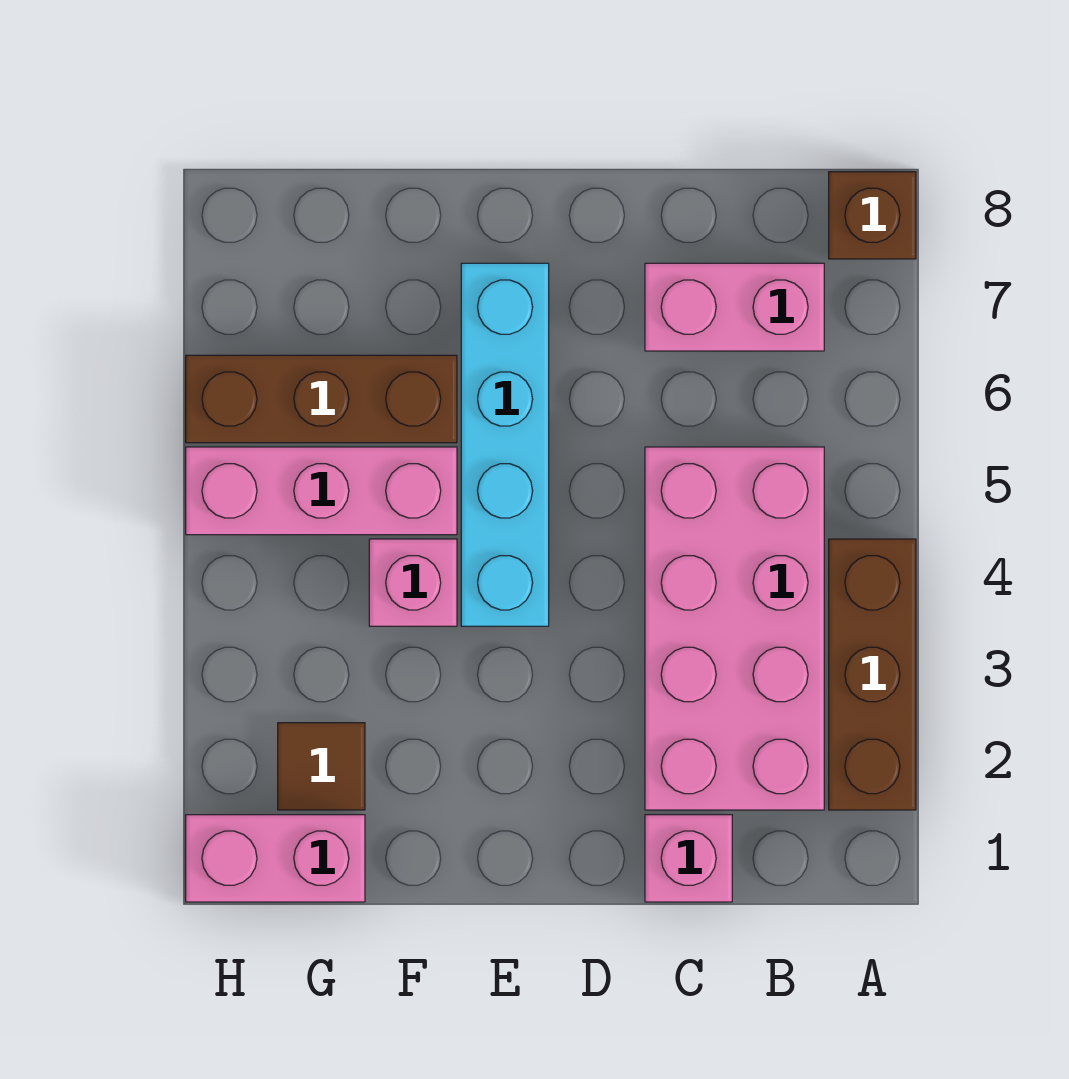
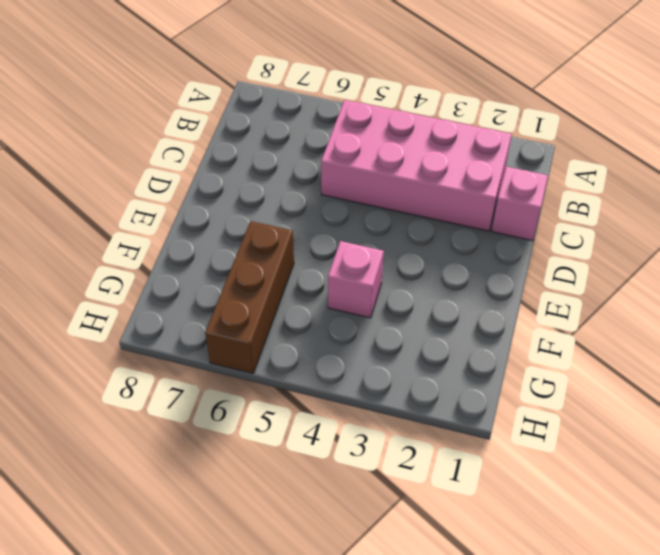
none -> brown 1x3 brick [829,539,916,810]
none -> brown 1x1 brick [829,172,916,259]

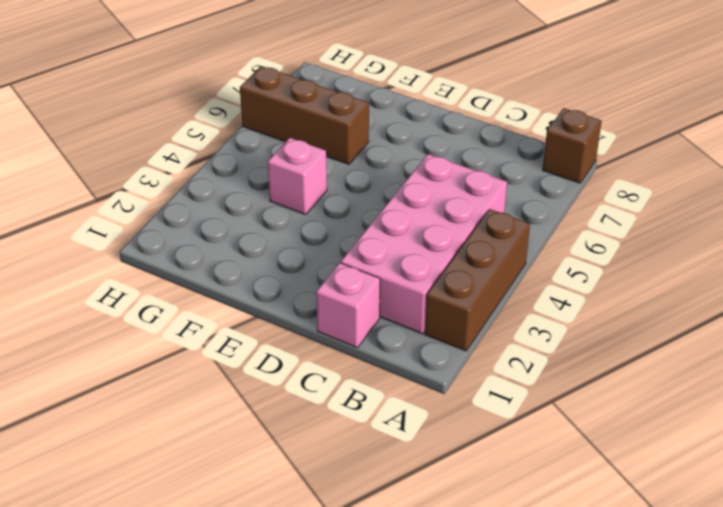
none -> pink 1x2 brick [645,263,824,351]
none -> cyan 1x4 brick [461,263,549,626]

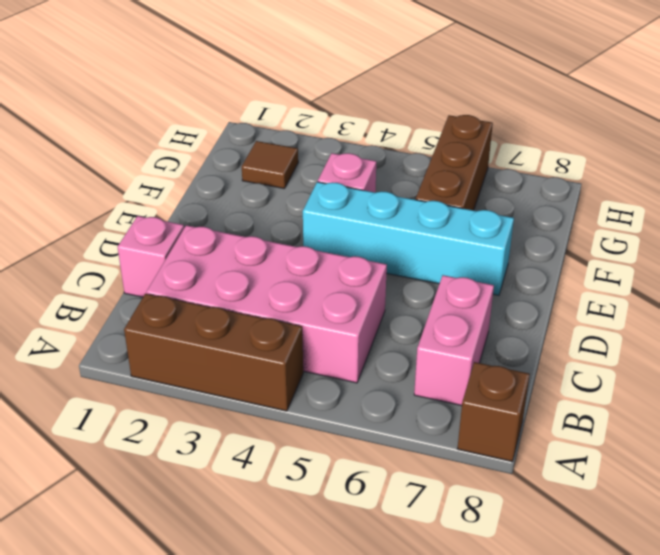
none -> pink 1x3 brick [186,447,457,535]
none -> pink 1x2 brick [186,815,365,902]

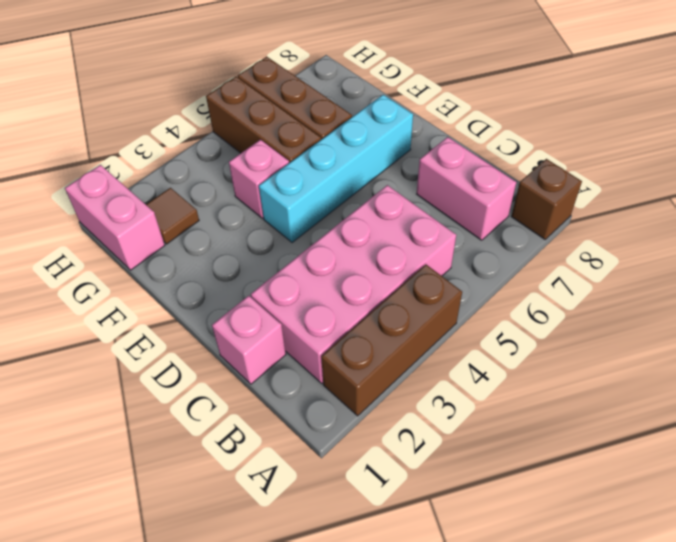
brown 1x3 brick [206,77,321,163] -> pink 1x3 brick [186,447,457,535]

